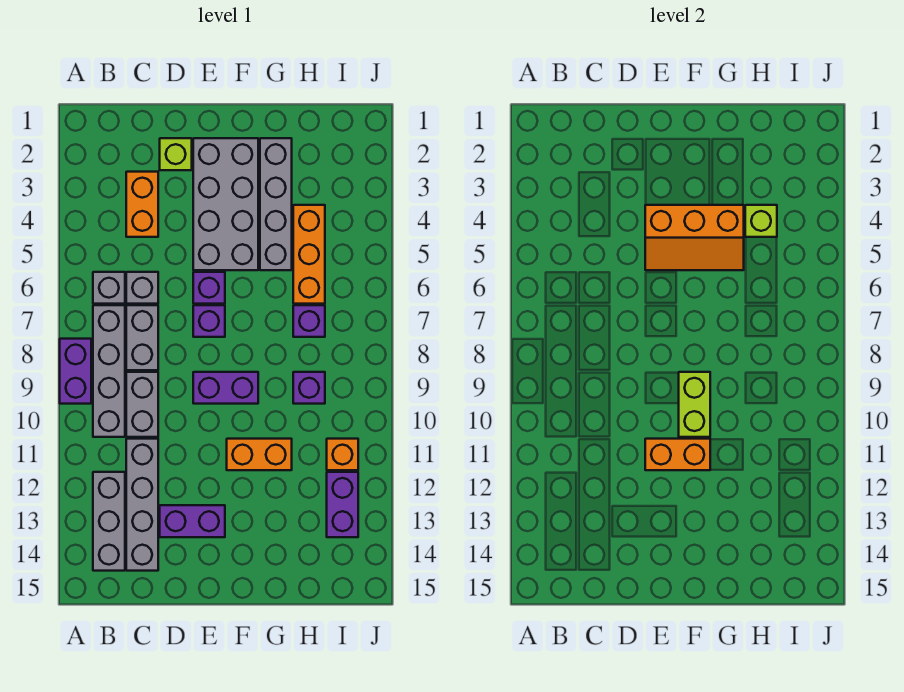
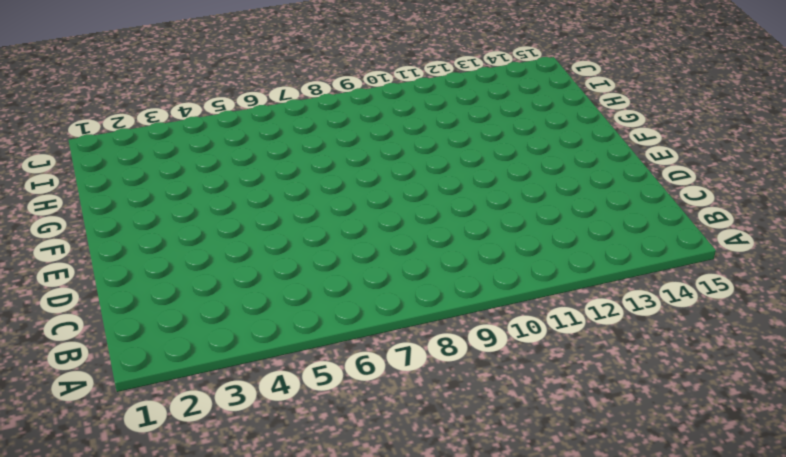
none -> purple 1x2 brick [60,339,91,404]
none -> grey 1x1 brick [93,272,125,304]
none -> grey 1x4 brick [93,305,125,437]

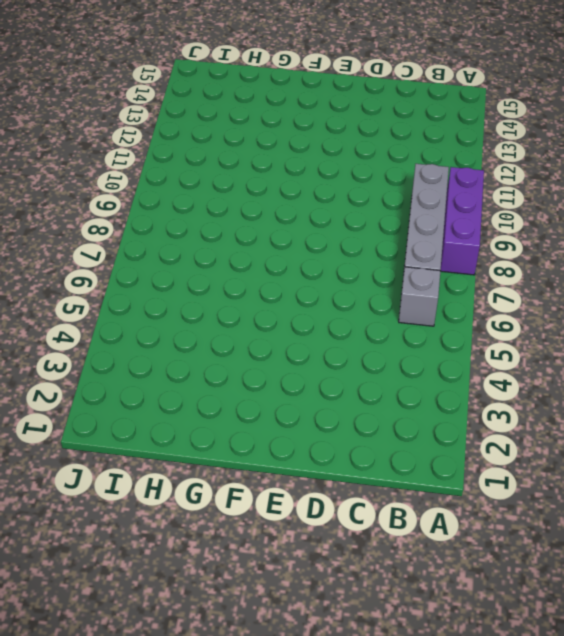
purple 1x3 brick [440,167,484,275] -> purple 1x2 brick [60,339,91,404]
none -> grey 1x3 brick [93,472,125,571]
none -> orange 1x2 brick [126,172,158,237]
none -> grey 1x1 brick [126,272,158,304]

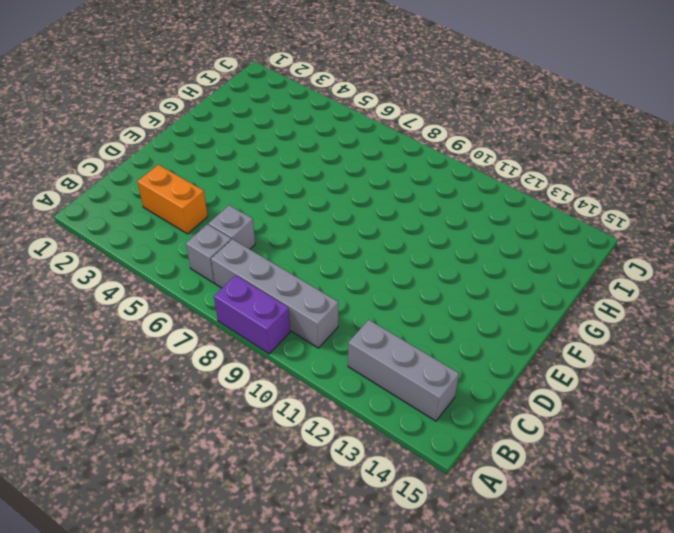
none -> grey 1x2 brick [126,305,158,370]
none -> grey 1x2 brick [126,372,158,437]
none -> grey 1x4 brick [126,439,158,571]

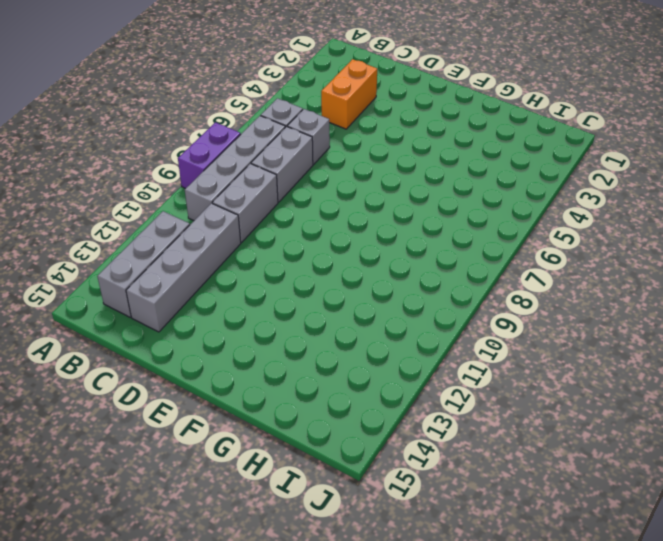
none -> lime 1x1 brick [160,138,192,170]
none -> purple 1x2 brick [160,505,225,537]
none -> grey 2x4 brick [193,138,258,270]

